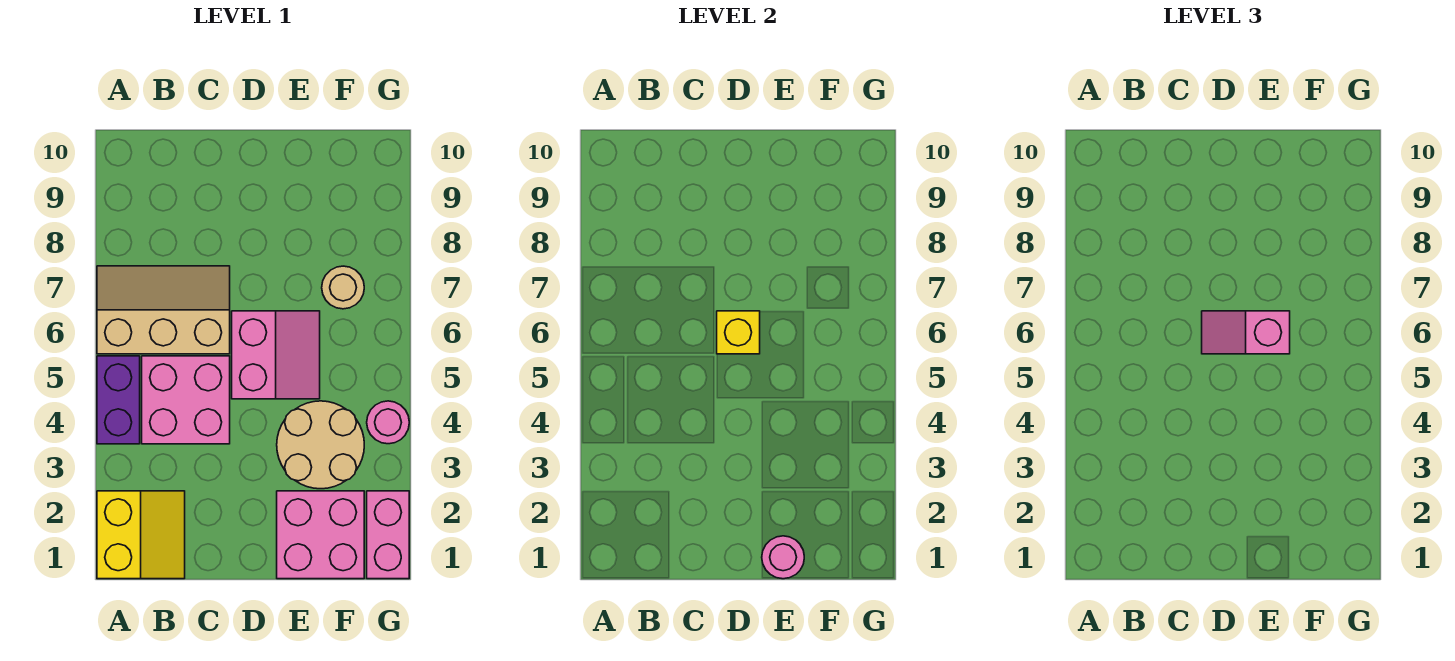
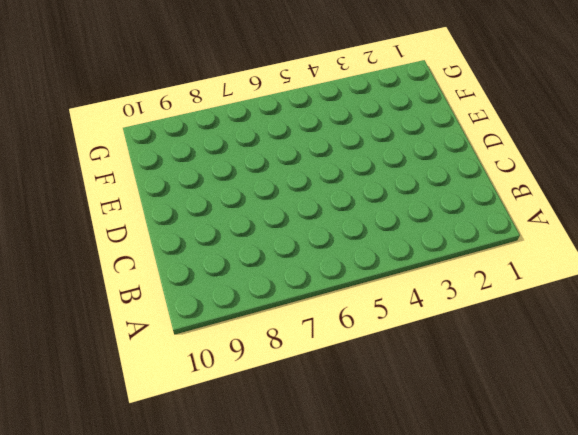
none -> yellow 2x2 slope [97,491,185,579]
none -> purple 1x2 brick [97,356,140,444]
none -> tan 2x3 slope [97,266,230,354]

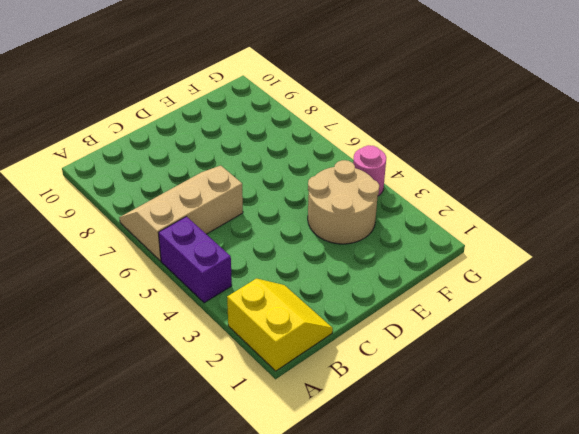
none -> pink 2x2 brick [142,356,230,444]
none -> pink 2x2 slope [232,311,320,399]
none -> pink 2x2 brick [277,491,364,579]

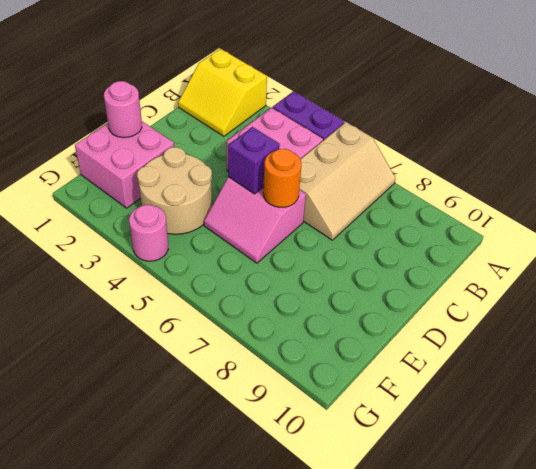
purple 1x1 brick [228,127,280,194] -> none
orange 1x1 round brick [263,149,301,207] -> yellow 1x1 brick [717,311,760,354]
none -> tan 1x1 round brick [322,266,364,309]
none -> pink 1x2 brick [367,491,409,579]
none -> pink 1x2 slope [1202,311,1290,354]

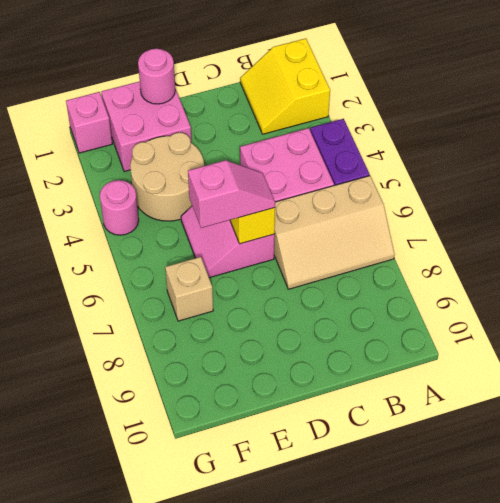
tan 1x1 brick [165,257,213,321] -> tan 1x1 round brick [322,266,364,309]
pink 1x1 brick [66,92,112,153] -> pink 1x2 brick [367,491,409,579]

